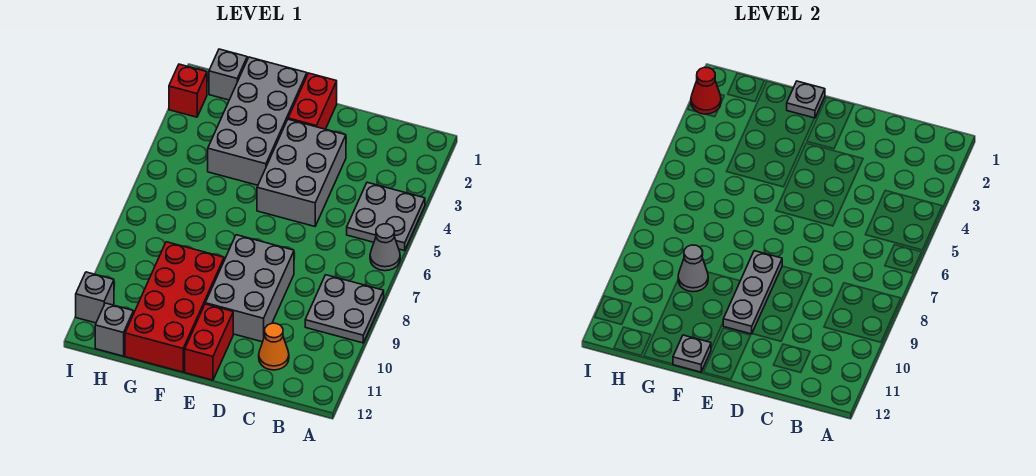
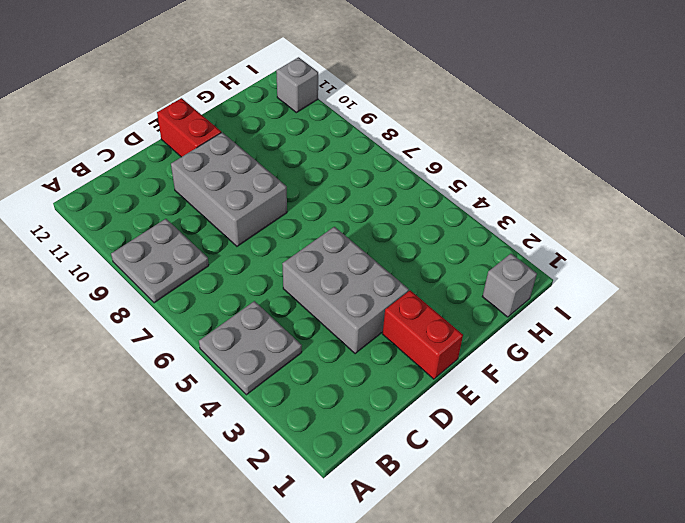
none -> grey 1x1 cone [370,224,400,271]
none -> orange 1x1 cone [259,323,289,370]
none -> grey 2x4 brick [208,57,307,185]

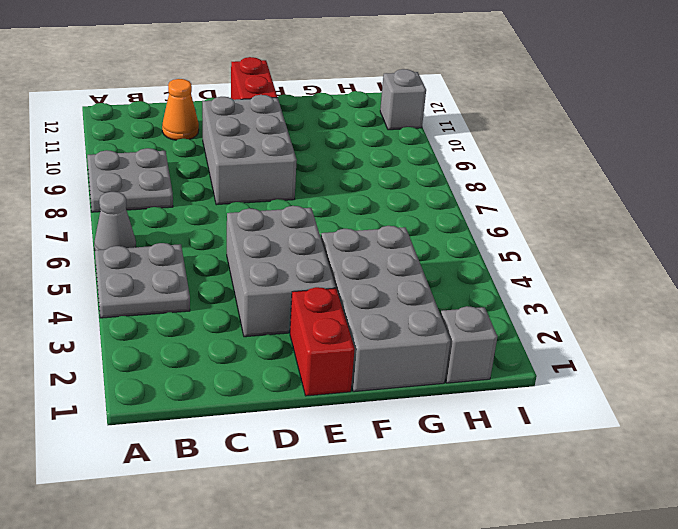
none -> red 2x4 brick [125,242,225,372]
none -> grey 1x1 brick [95,303,134,356]
none -> red 1x1 brick [169,64,207,117]

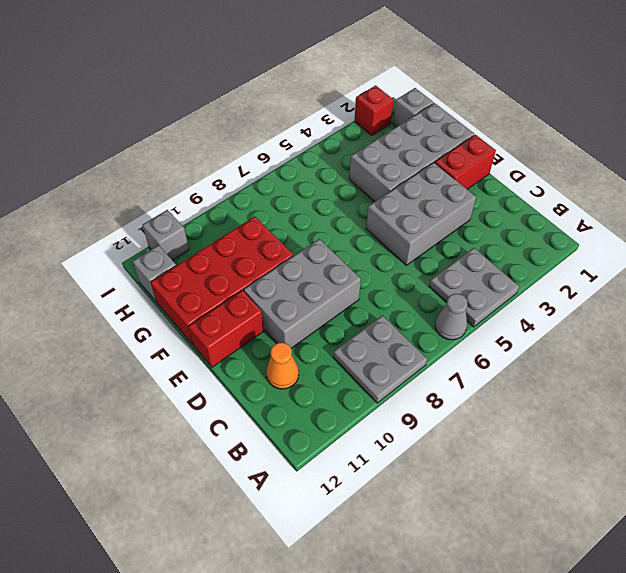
none -> grey 1x3 plate [723,251,782,334]
none -> grey 1x1 plate [787,81,825,118]
none -> grey 1x1 plate [673,335,711,372]

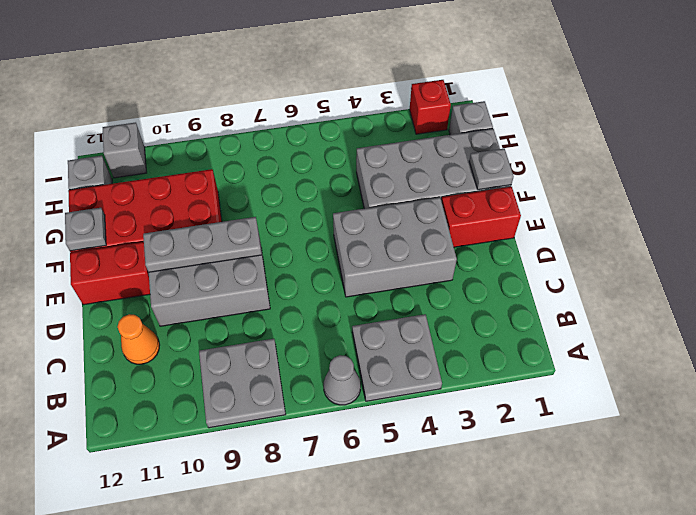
none -> grey 1x1 cone [678,245,708,292]
none -> red 1x1 cone [691,67,721,114]

